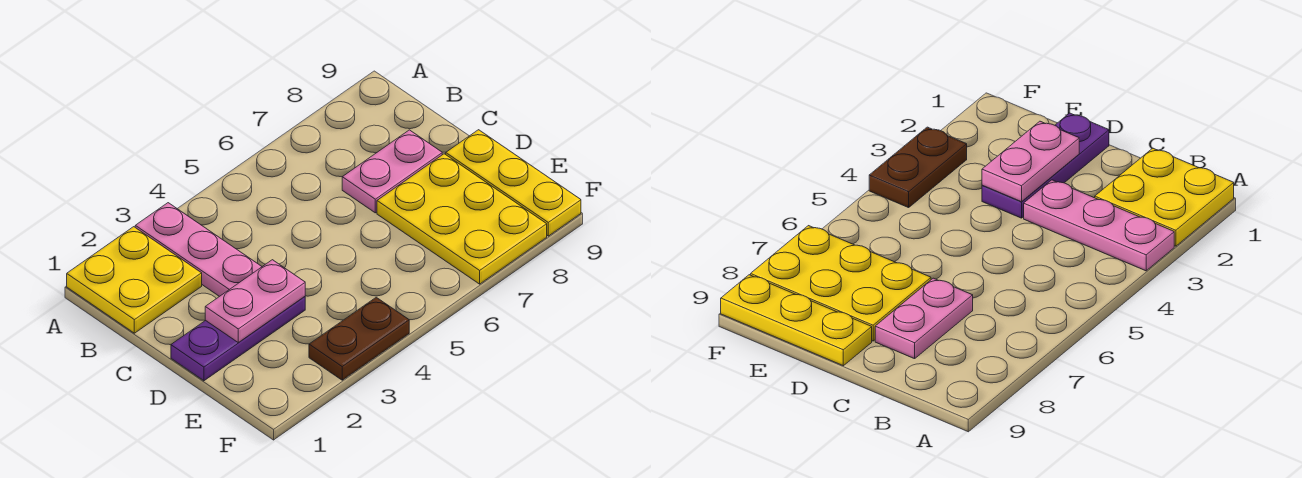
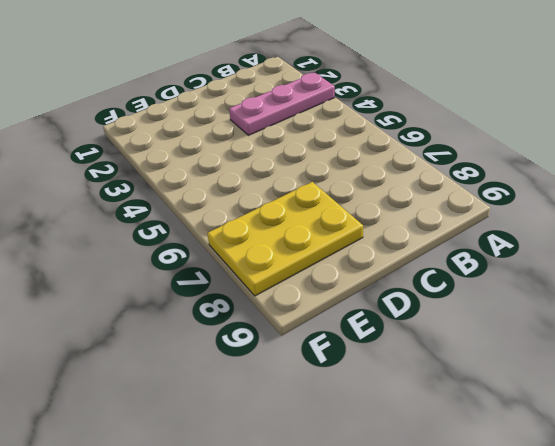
none -> yellow 2x2 plate [67,227,202,333]
none -> pink 1x2 plate [342,130,442,213]

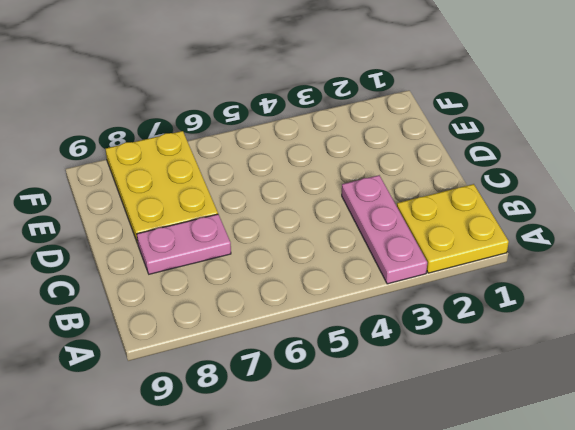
none -> purple 1x3 plate [171,297,305,381]
none -> yellow 1x3 plate [446,130,581,236]

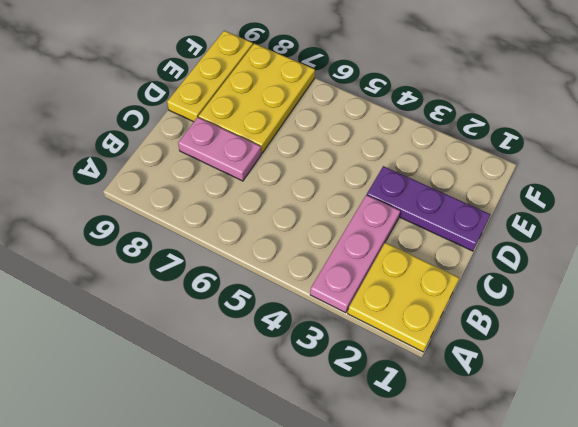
none -> brown 1x2 plate [309,297,409,380]
none -> pink 1x2 plate [205,260,305,342]

